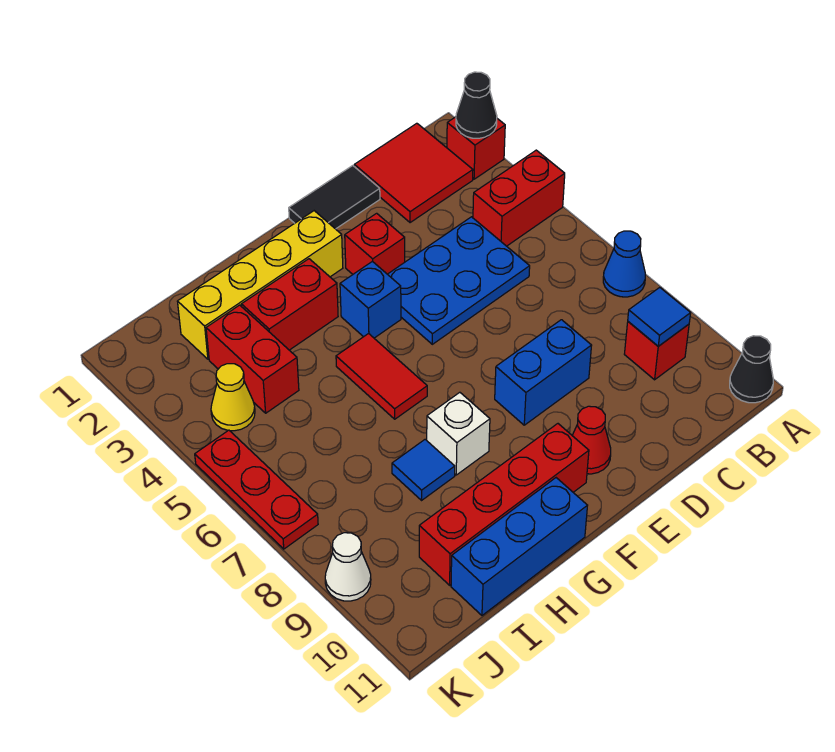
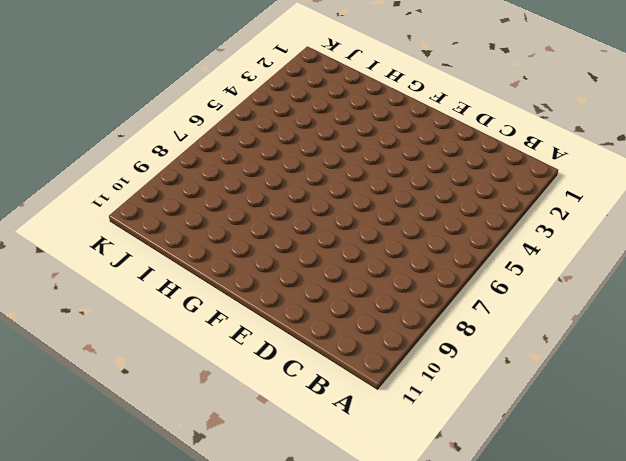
none -> red 1x1 brick [447,117,505,179]
none -> red 1x2 brick [473,150,565,246]
none -> blue 1x1 cone [603,231,645,297]

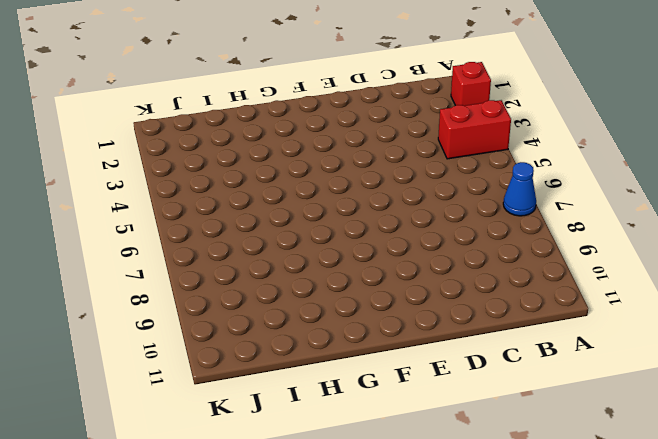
none -> black 1x1 cone [730,336,773,403]
none -> red 2x2 tile [354,123,473,223]
none -> red 1x1 brick [624,322,689,380]

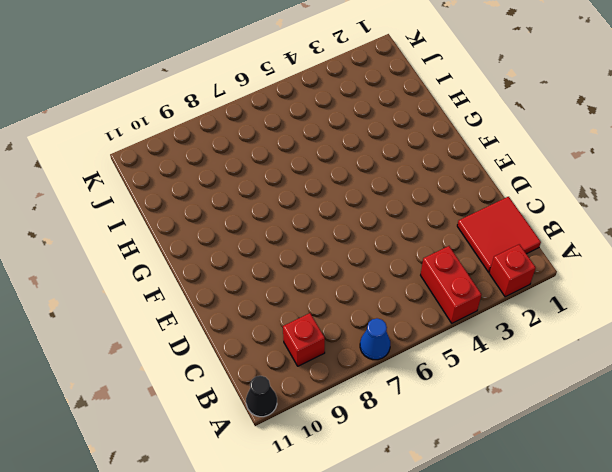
none -> blue 2x3 plate [388,217,530,344]
none -> black 1x2 tile [289,166,380,229]
none -> blue 1x2 brick [495,320,592,425]

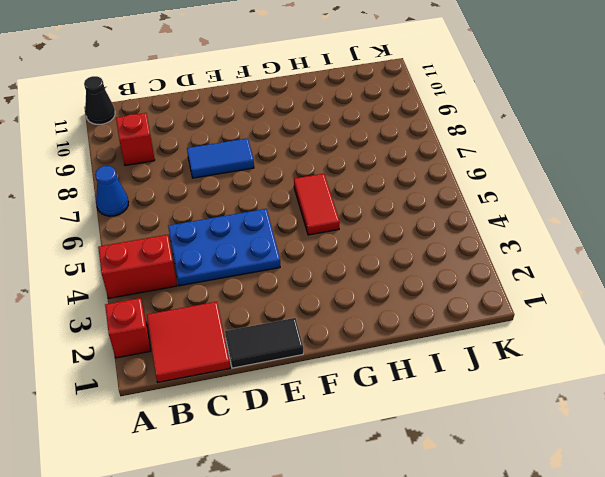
blue 1x2 tile [187,138,254,178] -> blue 1x2 brick [495,320,592,425]
none -> red 1x1 brick [345,213,405,274]
none -> red 1x1 cone [572,406,611,474]
none -> yellow 1x4 brick [177,211,343,359]

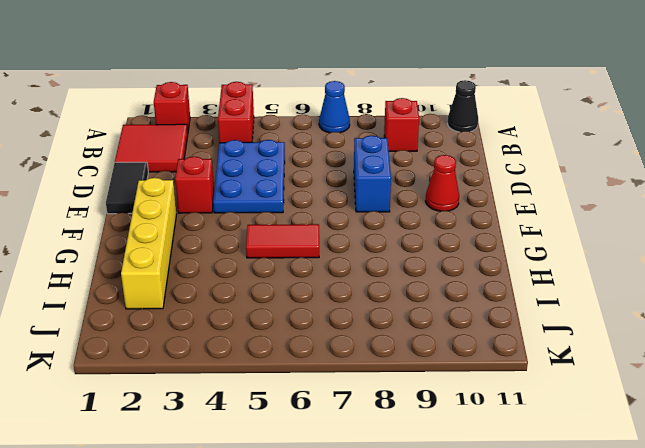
none -> blue 1x1 brick [340,261,401,338]
none -> red 1x4 brick [419,424,589,585]
none -> red 1x2 brick [241,259,338,350]

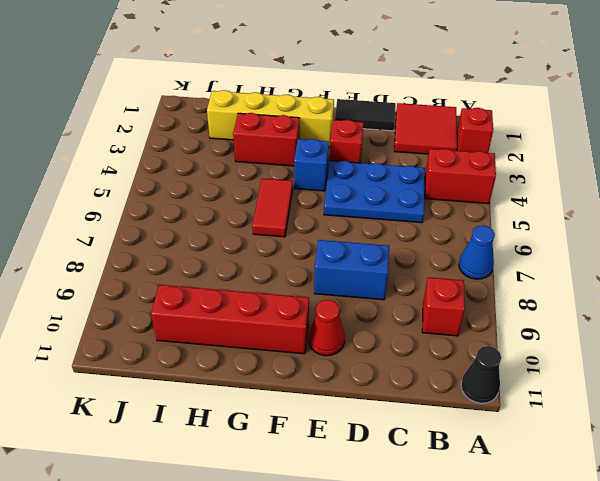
none -> white 1x1 brick [427,392,490,475]
none -> blue 1x3 brick [451,478,588,615]
none -> blue 1x1 tile [392,440,455,500]

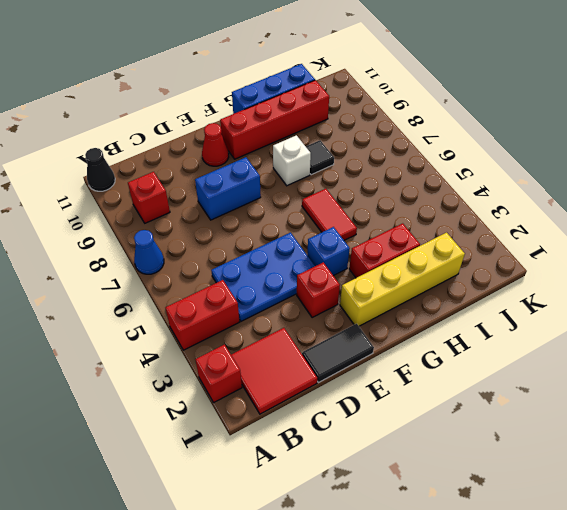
black 1x1 tile [306,140,334,175] -> blue 1x1 tile [392,440,455,500]
none -> red 1x2 brick [206,305,299,413]
none -> yellow 1x1 cone [211,364,255,431]
none -> red 1x3 plate [195,430,318,549]

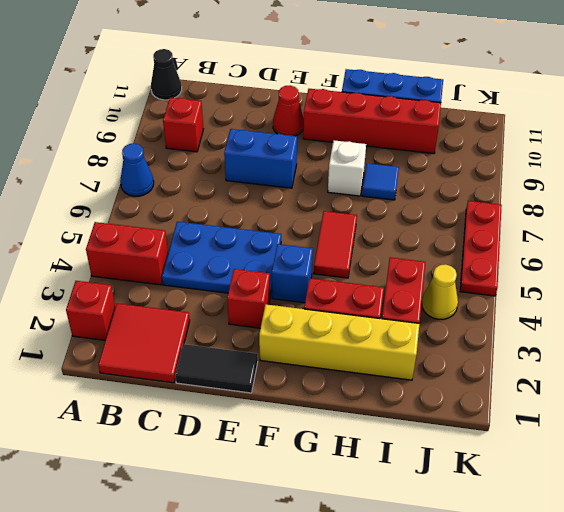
none -> white 1x1 cone [325,533,371,601]
none -> black 1x1 cone [456,72,497,138]
none -> blue 1x1 tile [628,288,691,346]

